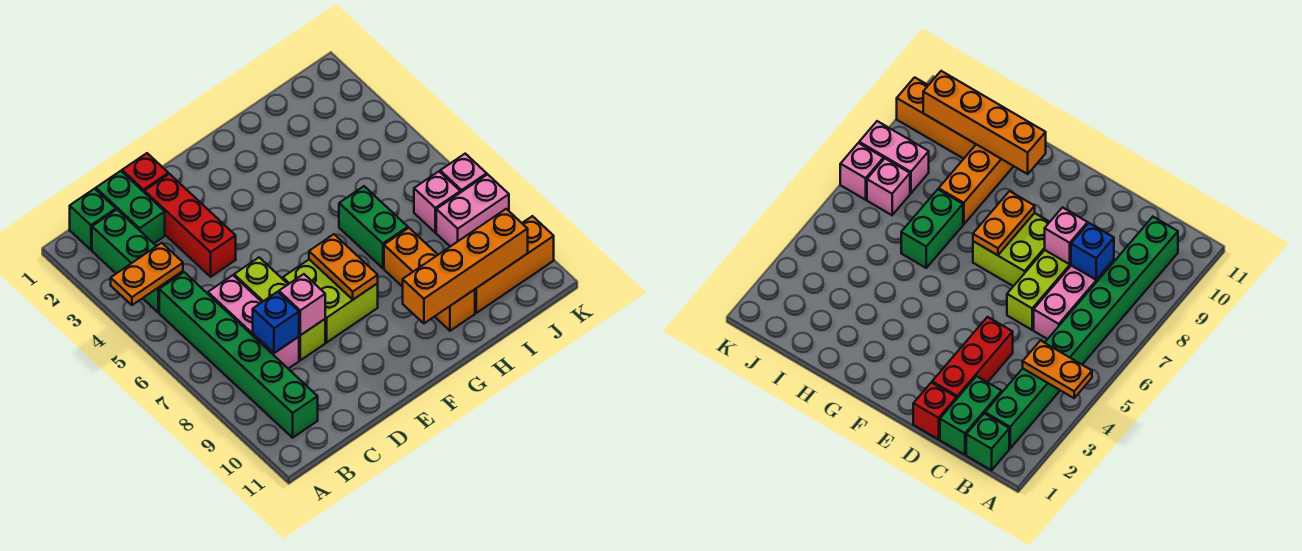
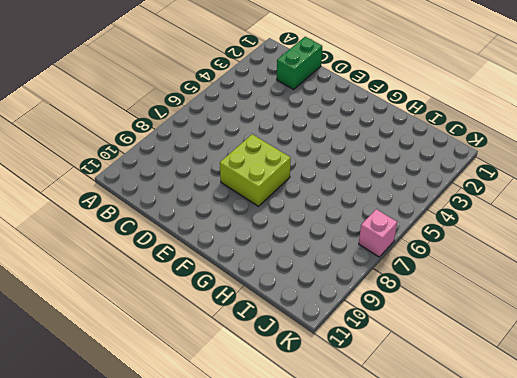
none -> green 1x1 brick [70,189,116,250]
none -> green 1x3 brick [92,210,183,312]
none -> green 1x6 brick [159,272,318,438]

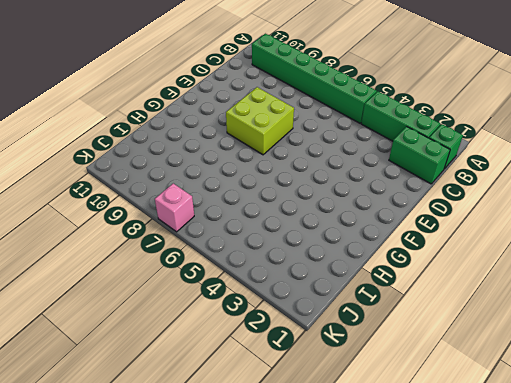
none -> pink 1x3 brick [208,275,299,369]
none -> red 1x1 brick [122,153,168,193]
none -> red 1x3 brick [145,174,236,277]

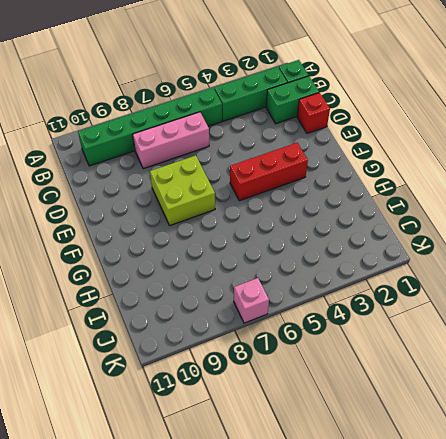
red 1x3 brick [230,143,308,201] -> red 1x3 brick moved to [145,174,236,277]
none -> lime 1x3 brick [234,258,325,360]
none -> green 1x2 brick [339,186,408,268]
none -> orange 1x3 brick [384,228,475,331]

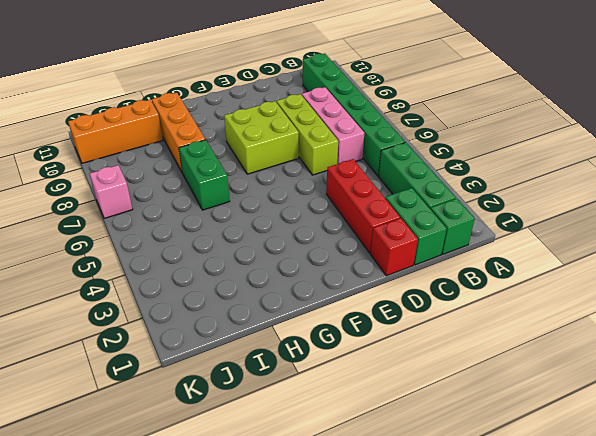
none -> pink 1x1 brick [414,172,460,233]
none -> pink 1x2 brick [436,174,509,246]
none -> orange 1x2 plate [111,243,183,305]

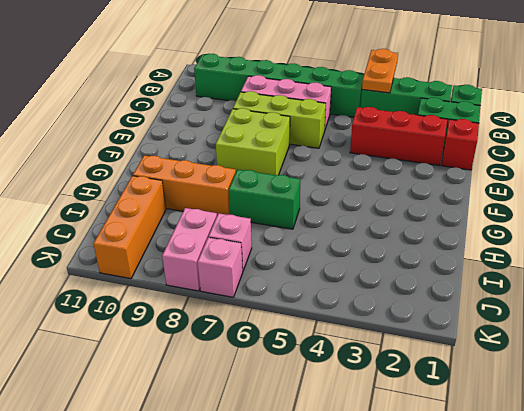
none -> blue 1x1 brick [253,292,299,353]
none -> pink 1x1 brick [279,274,325,335]
none -> orange 1x2 plate [309,234,378,299]

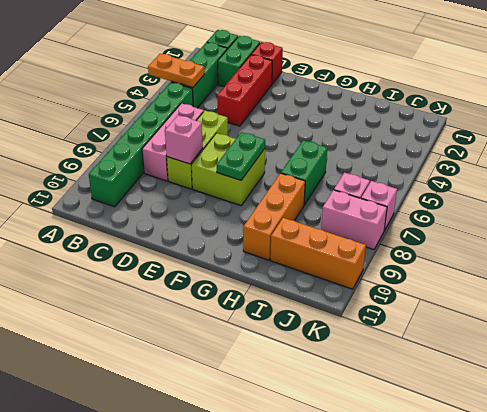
green 1x2 plate [217,132,265,180] -> orange 1x2 plate [309,234,378,299]
none -> blue 1x1 brick [253,292,299,353]
none -> orange 1x4 brick [403,209,528,323]

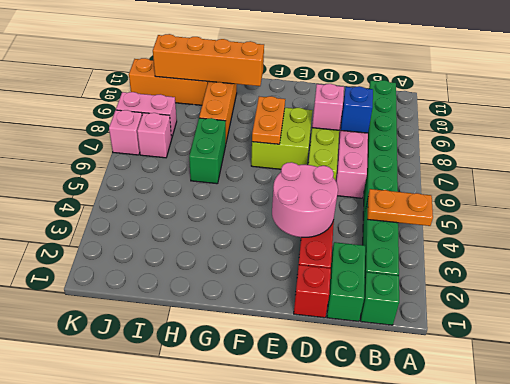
pink 2x2 round brick [272,162,338,237] -> none

